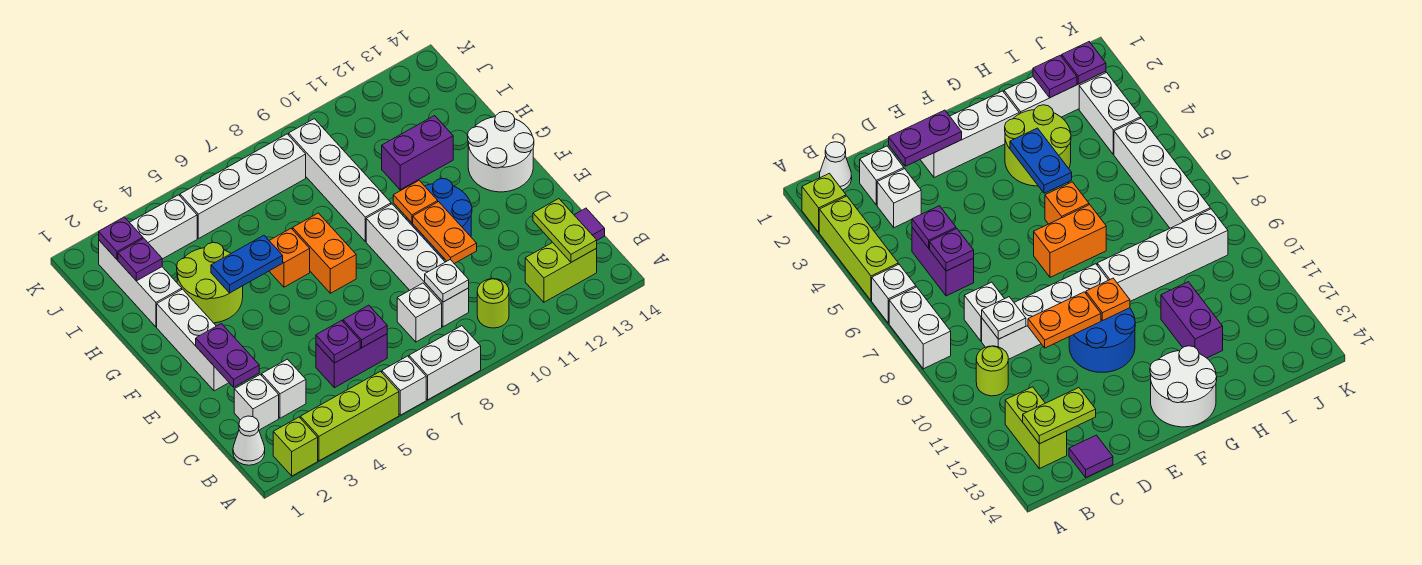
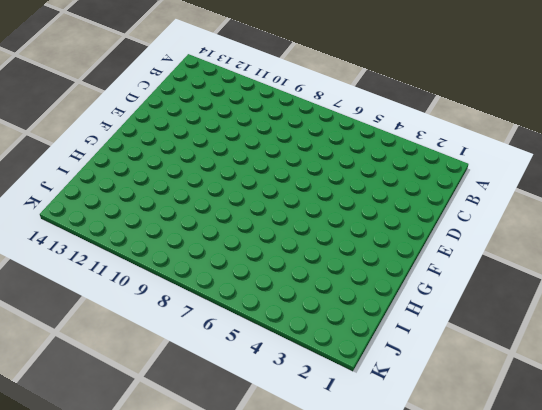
none -> lime 1x1 brick [273,417,318,476]
none -> lime 1x3 brick [300,371,399,461]
none -> white 1x1 brick [382,356,426,415]
none -> white 1x2 brick [409,326,481,400]

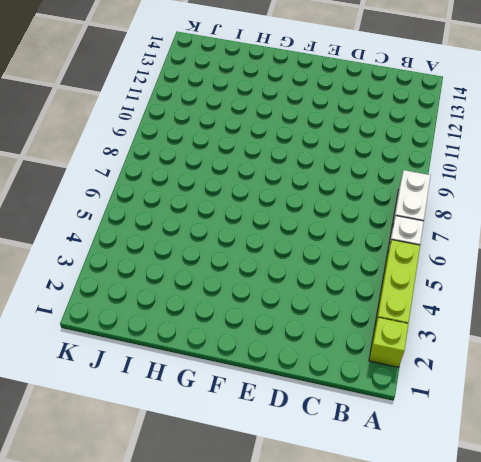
none -> white 1x1 cone [233,416,265,465]
none -> lime 1x1 round brick [477,279,509,328]
none -> lime 1x2 brick [525,243,597,302]
none -> white 1x1 brick [234,375,279,430]

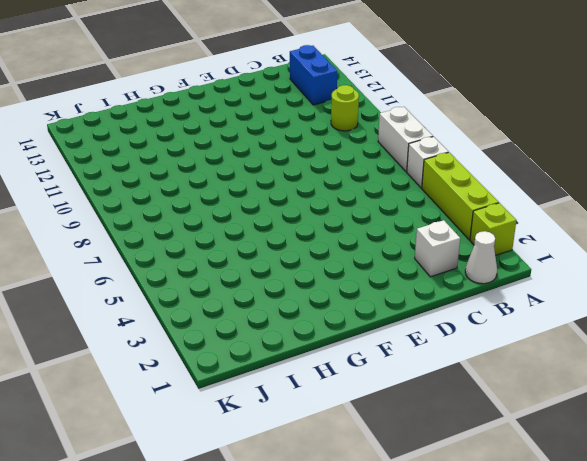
blue 1x2 brick [290,45,337,105] -> lime 1x2 brick [525,243,597,302]
none -> white 1x1 brick [262,359,306,418]
none -> purple 1x2 brick [316,334,387,388]
none -> white 1x1 brick [397,283,442,342]
none -> white 1x4 brick [366,204,469,327]

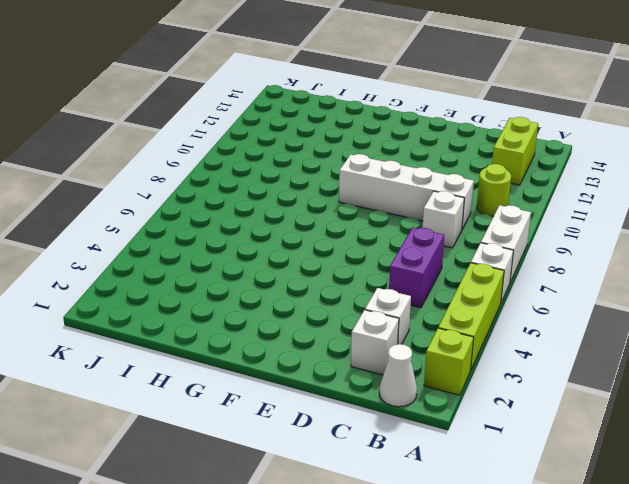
none -> purple 1x1 tile [574,208,605,240]
none -> white 1x3 brick [157,289,229,391]
none -> blue 2x2 round brick [406,179,472,259]
none -> orange 1x2 brick [293,213,356,293]

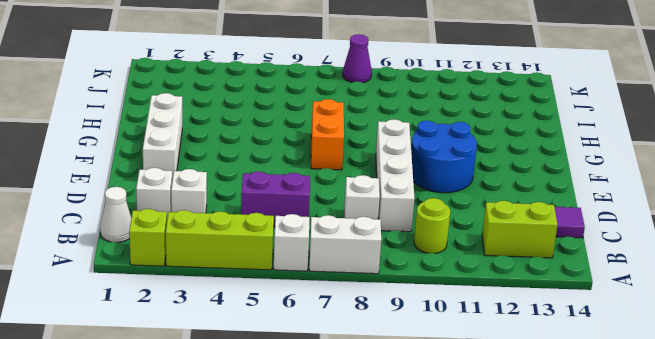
purple 1x1 cone [343,34,372,83] -> none
none -> white 2x2 round brick [468,111,534,192]
none -> lime 2x2 round brick [177,243,243,323]
none -> orange 1x1 brick [269,228,310,287]
none -> white 1x4 brick [289,119,391,242]

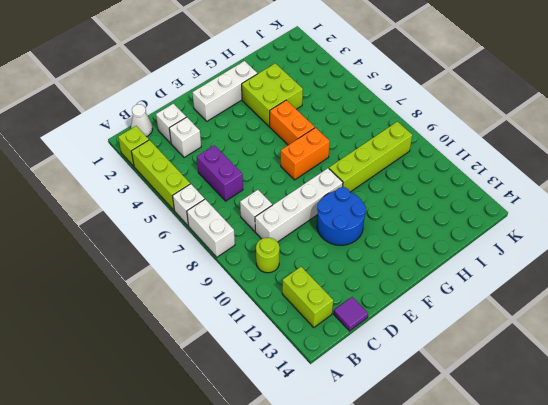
lime 2x2 brick [242,63,303,126] -> lime 2x2 round brick [177,243,243,323]
orange 1x2 brick [270,100,315,145] -> orange 1x1 brick [269,228,310,287]
lime 1x4 brick [329,122,412,192] -> white 1x4 brick [289,119,391,242]
none -> white 2x2 round brick [468,111,534,192]
none -> white 1x3 brick [99,240,182,327]
none -> purple 1x2 brick [382,116,453,190]
none -> white 1x2 brick [130,195,197,259]

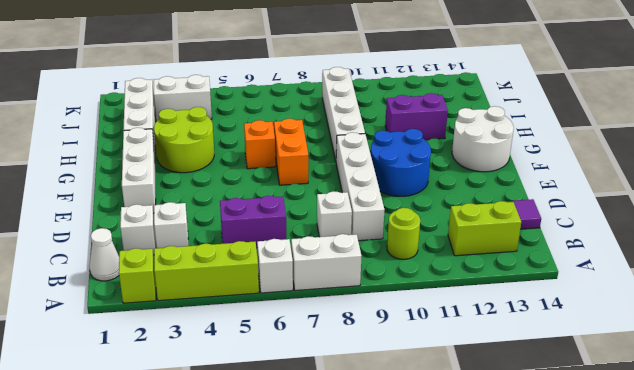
none -> white 1x4 brick [180,134,306,239]
none -> lime 1x2 plate [533,199,597,262]
none -> purple 1x1 plate [316,320,360,363]
none -> purple 1x1 plate [343,305,387,348]

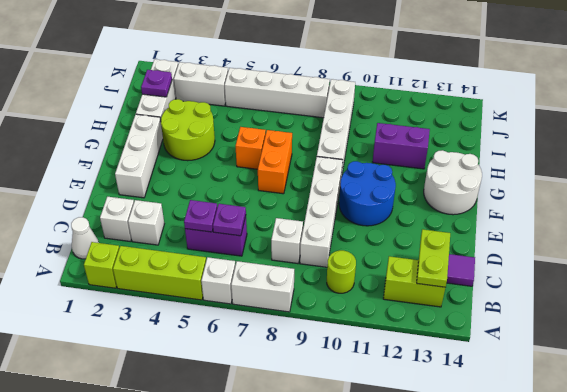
none -> white 1x1 plate [425,260,469,302]
none -> purple 1x2 plate [196,324,259,387]
none -> orange 1x2 plate [413,202,477,264]
none -> orange 1x1 plate [393,181,438,223]

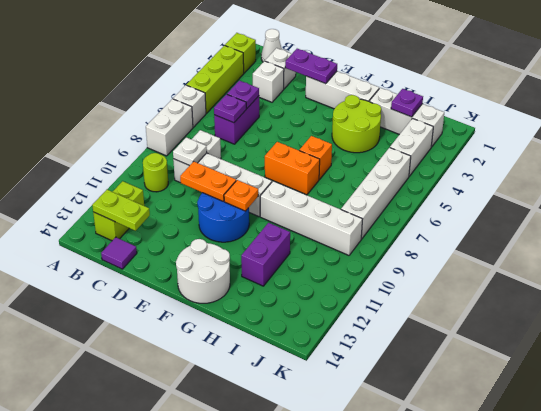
none -> blue 1x2 plate [211,235,283,293]
none -> purple 1x1 plate [99,217,143,259]

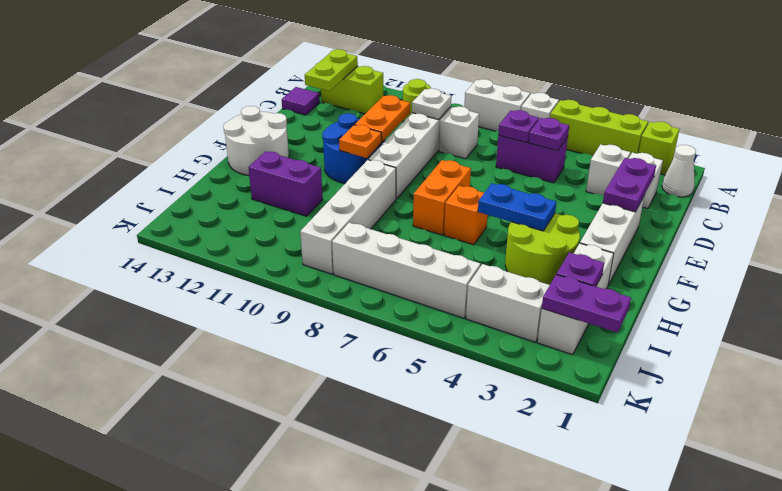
purple 1x2 plate [542,274,631,333] -> purple 1x1 plate [99,217,143,259]

